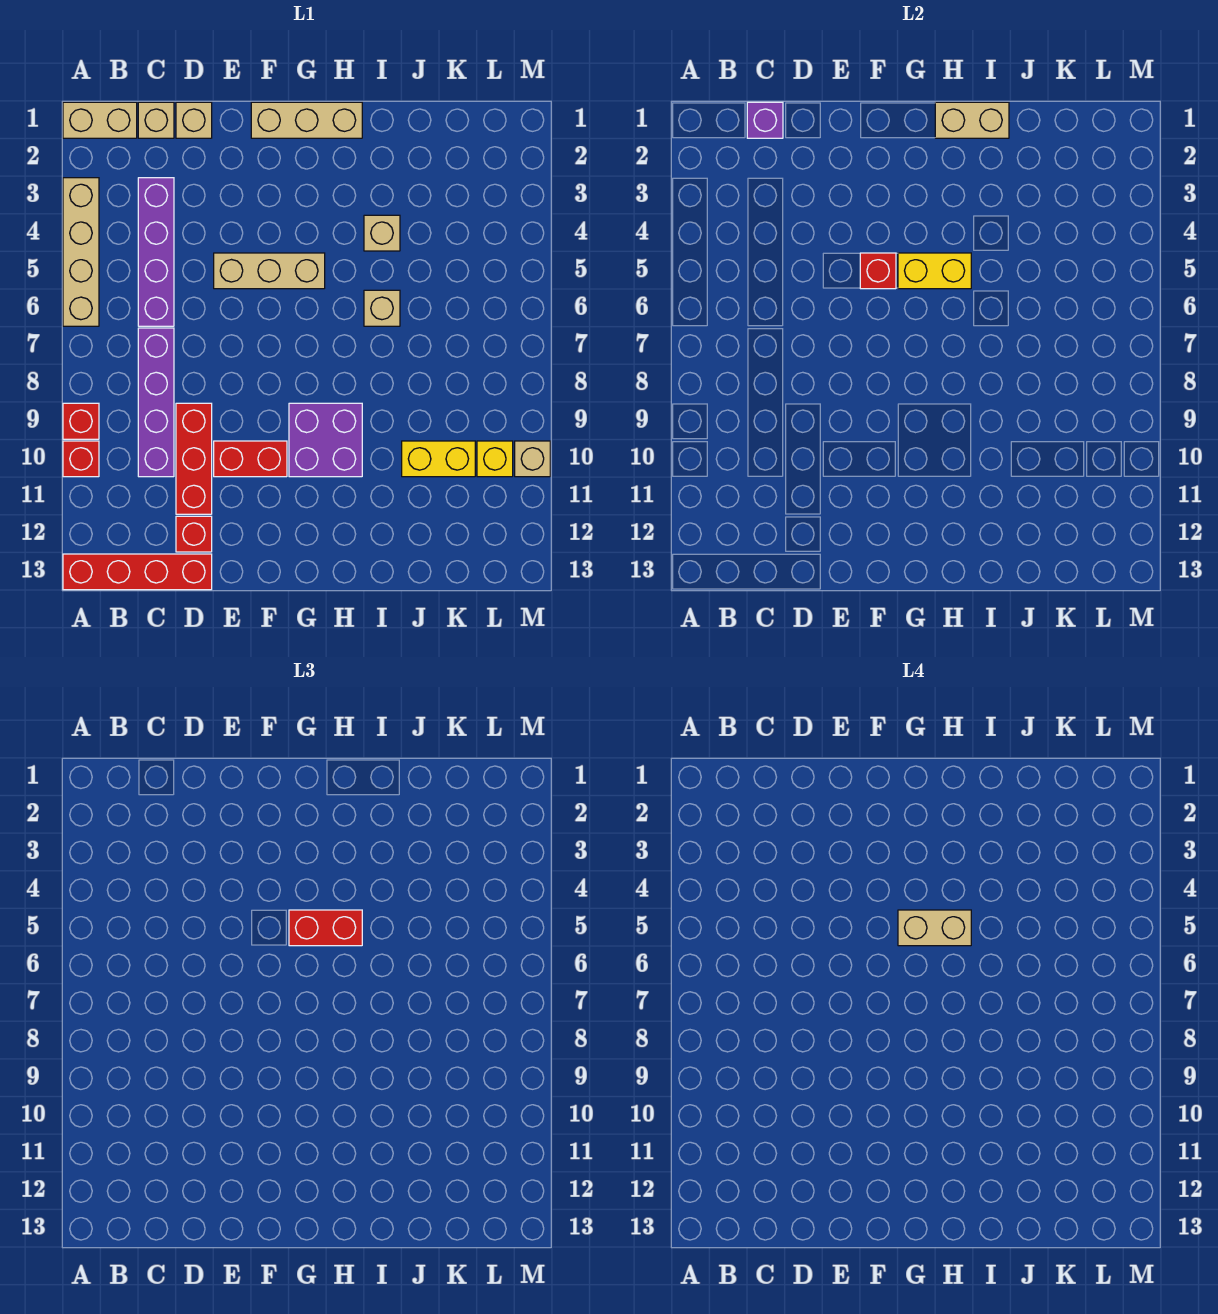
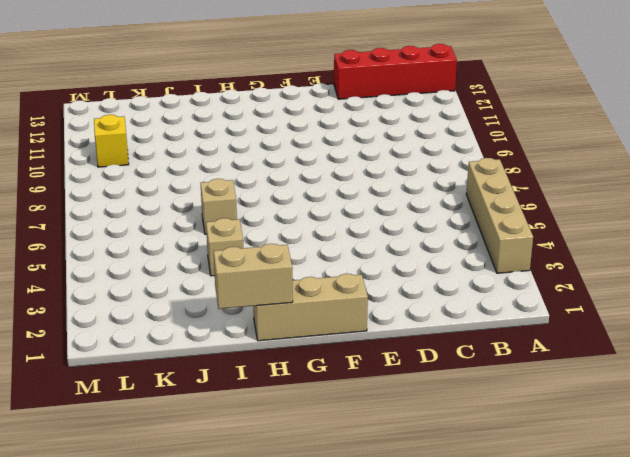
none -> tan 1x2 brick [63,102,137,138]
none -> red 1x1 brick [63,403,99,439]
none -> red 1x1 brick [63,441,99,477]

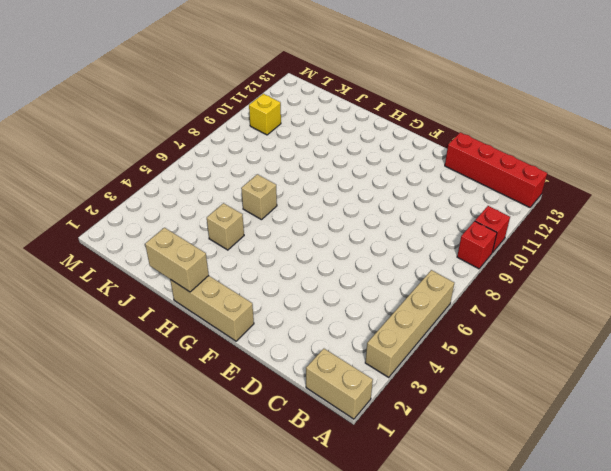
none -> tan 1x1 brick [138,102,174,138]
none -> purple 1x4 brick [138,178,174,326]
none -> purple 1x4 brick [138,328,174,477]

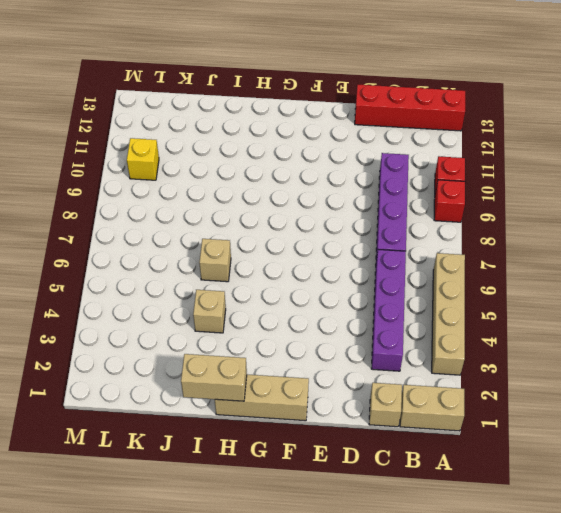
none -> tan 1x1 brick [176,102,212,138]
none -> red 1x3 brick [176,403,212,514]
none -> red 1x1 brick [176,516,212,552]

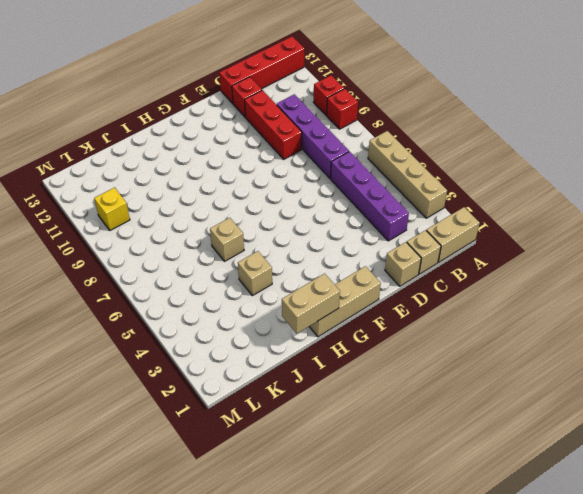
none -> tan 1x3 brick [214,253,325,289]
none -> red 1x2 brick [214,441,287,477]
none -> purple 2x2 brick [289,403,362,477]

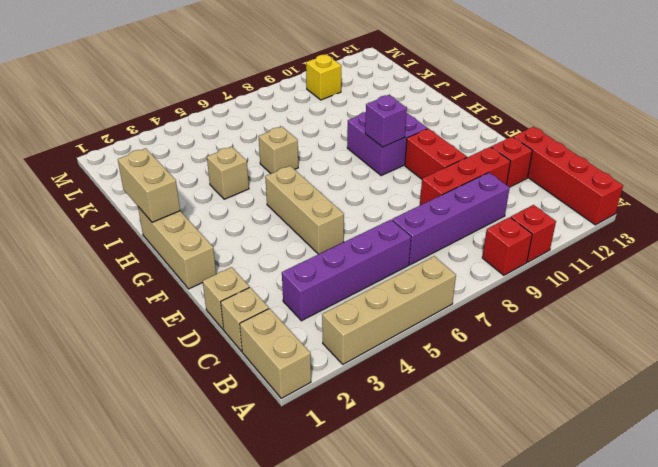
purple 1x1 brick [365,95,407,147] -> purple 1x1 brick moved to [747,102,783,138]
none -> yellow 1x2 brick [402,441,475,477]
none -> tan 1x1 brick [515,441,550,477]
none -> red 1x1 brick [860,253,896,289]

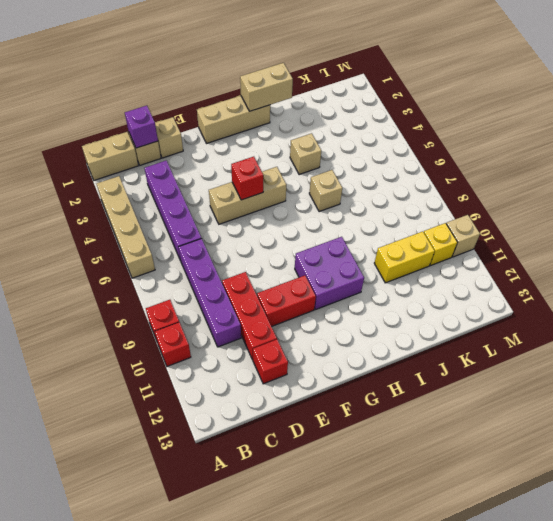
none -> red 1x4 brick [63,554,212,590]
none -> yellow 1x2 brick [898,253,971,289]
none -> red 1x2 brick [289,910,362,946]

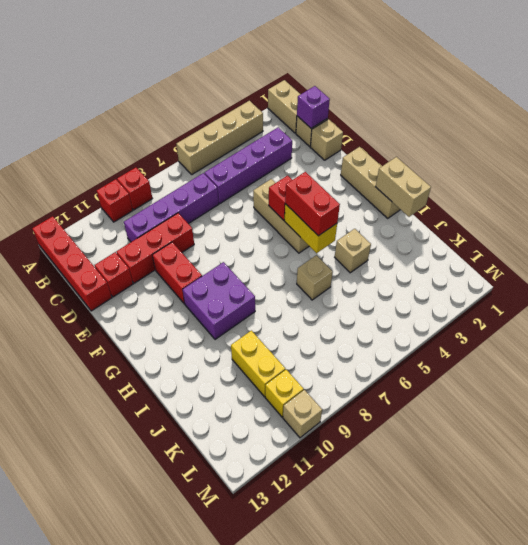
none -> tan 1x2 brick [898,910,971,946]

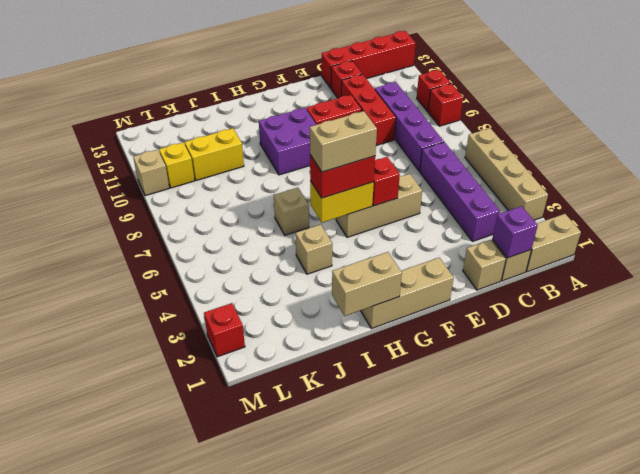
red 1x1 brick [204,303,245,357] -> none

